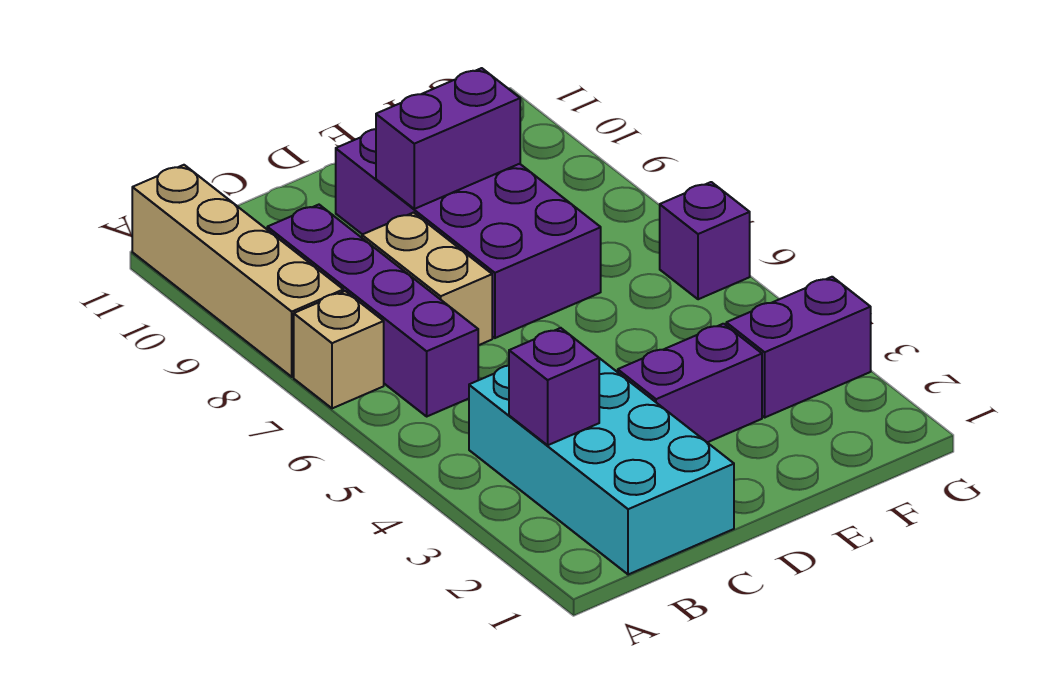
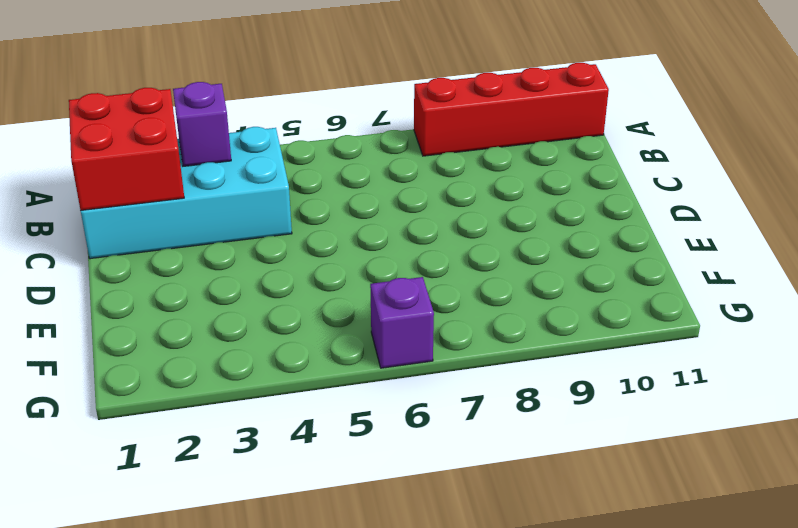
red 1x4 brick [414,63,609,156] -> tan 1x4 brick [132,165,343,377]
red 2x2 brick [69,88,184,210] -> none
none -> tan 1x1 brick [294,291,384,408]
none -> purple 1x4 brick [267,205,479,416]

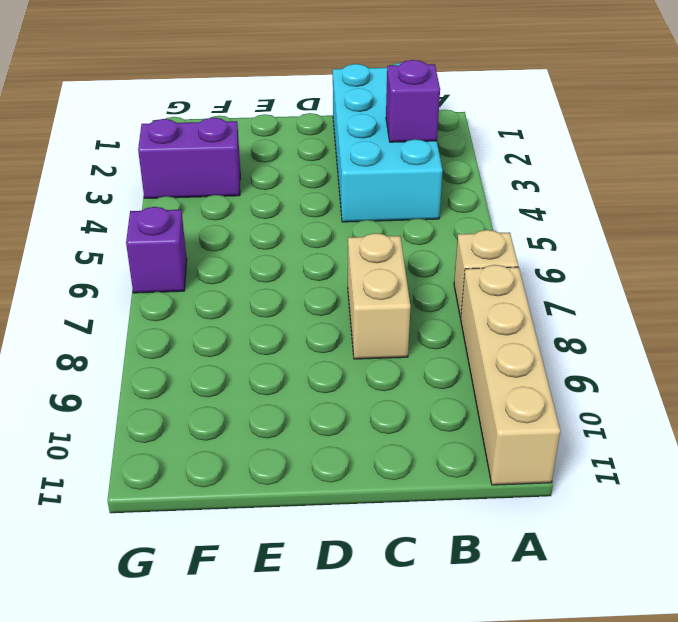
none -> purple 1x4 brick [267,205,479,416]
none -> purple 1x2 brick [618,324,762,442]

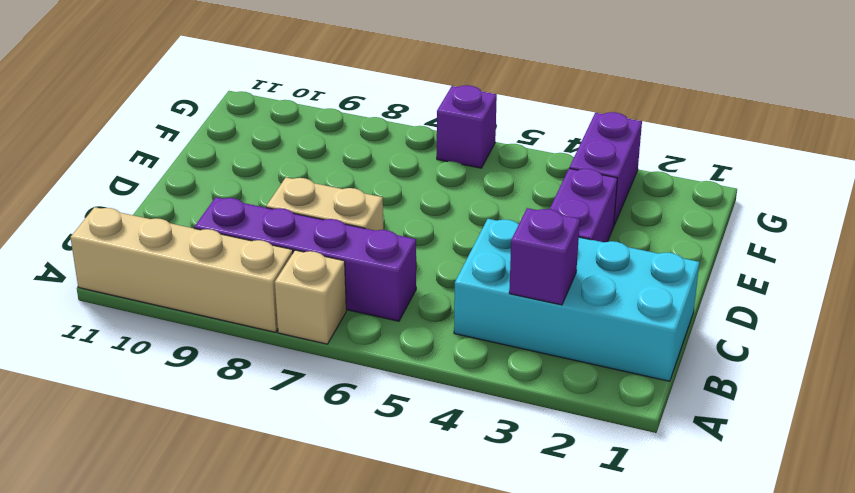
none -> purple 2x4 brick [336,129,601,338]
none -> purple 1x2 brick [376,68,520,209]

